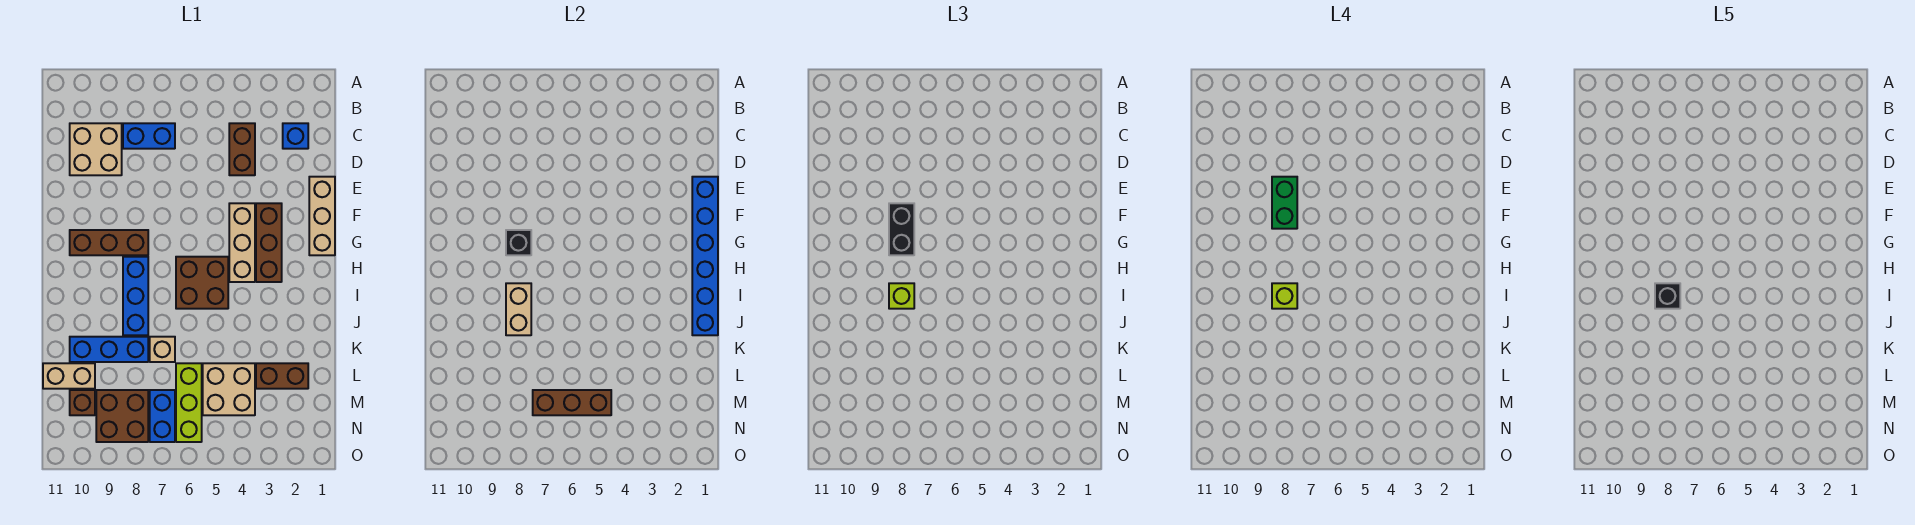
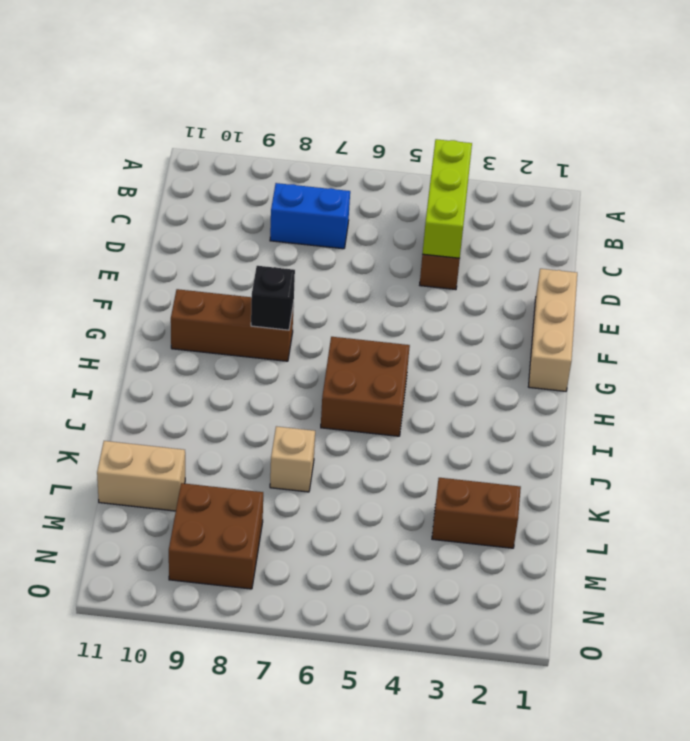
lime 1x3 brick [423,139,472,258] -> lime 1x3 brick moved to [176,363,202,442]
none -> blue 1x1 brick [283,123,308,149]
none -> tan 2x2 brick [70,123,122,175]
none -> brown 1x3 brick [256,203,282,282]

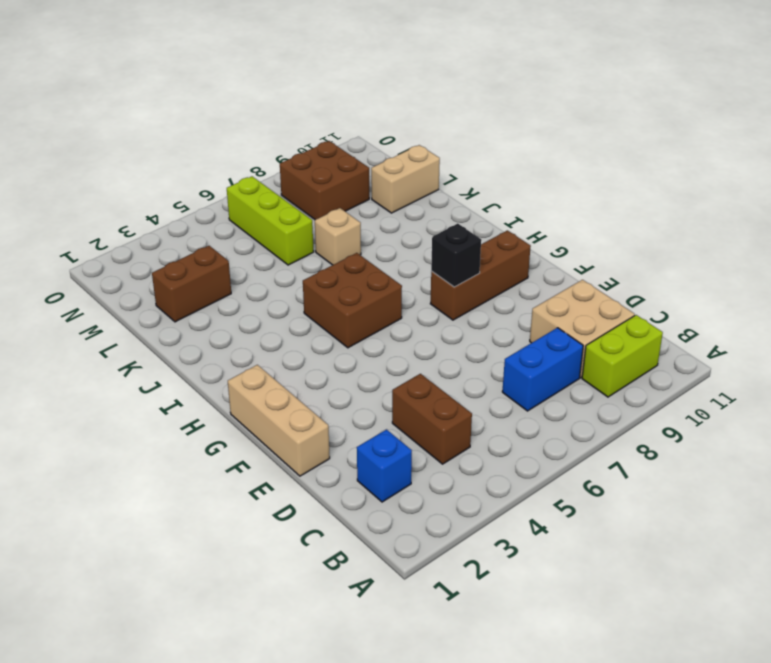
lime 1x2 brick [582,315,663,397] -> none
none -> brown 1x3 brick [256,203,282,282]
none -> tan 1x3 brick [229,203,255,282]
none -> blue 1x3 brick [123,257,148,335]

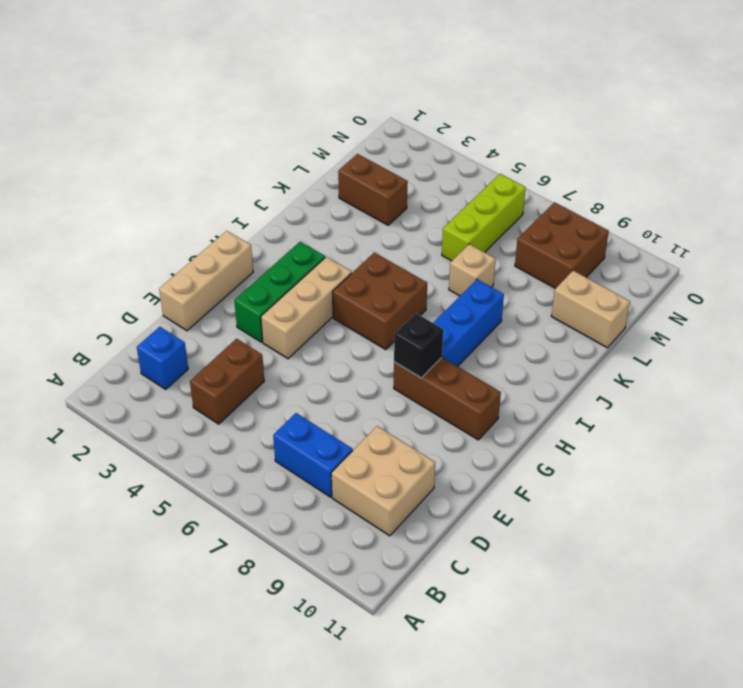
green 1x3 brick [234,242,325,342] -> brown 1x3 brick [256,203,282,282]
none -> blue 1x3 brick [70,337,148,362]
none -> tan 2x2 brick [203,363,255,415]
none -> blue 1x2 brick [150,390,175,442]

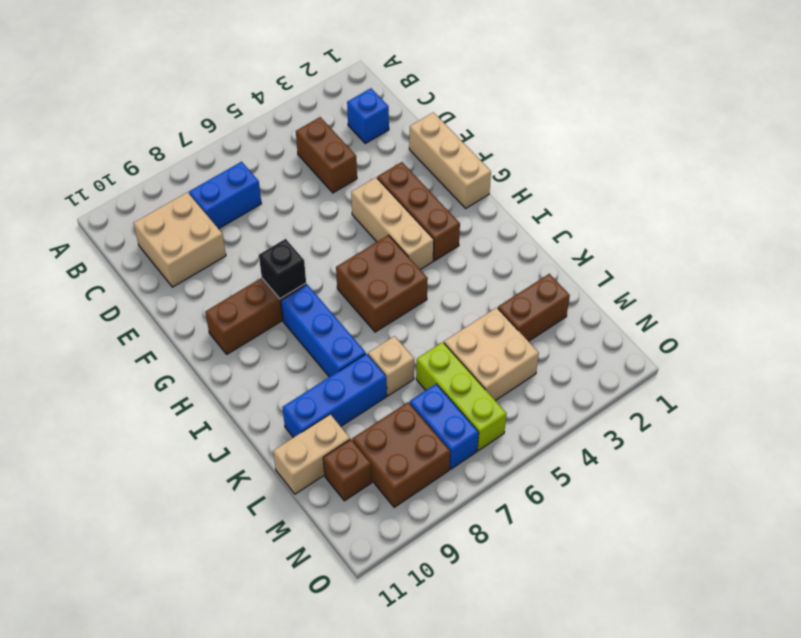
none -> blue 1x6 brick [692,177,718,335]
none -> tan 1x2 brick [506,283,531,335]
none -> brown 1x3 brick [533,390,611,415]

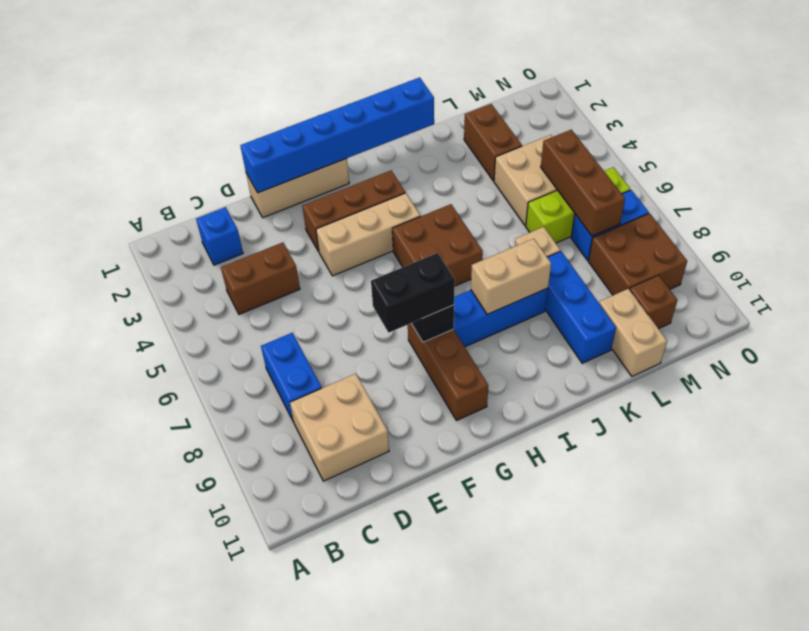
none -> lime 1x1 brick [889,283,914,309]
none -> green 1x2 brick [1272,177,1297,229]
none -> lime 1x1 brick [1272,283,1297,309]

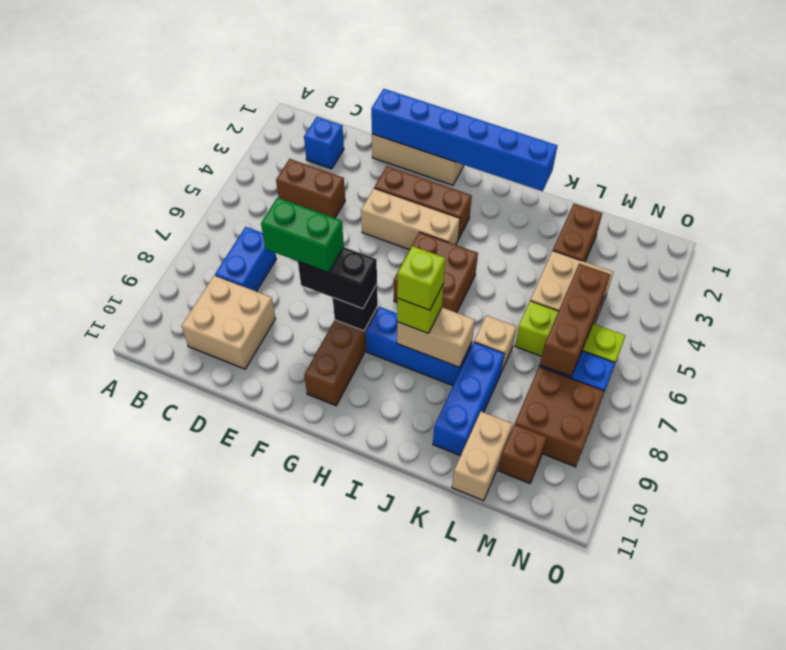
none -> black 1x1 brick [1655,283,1680,309]

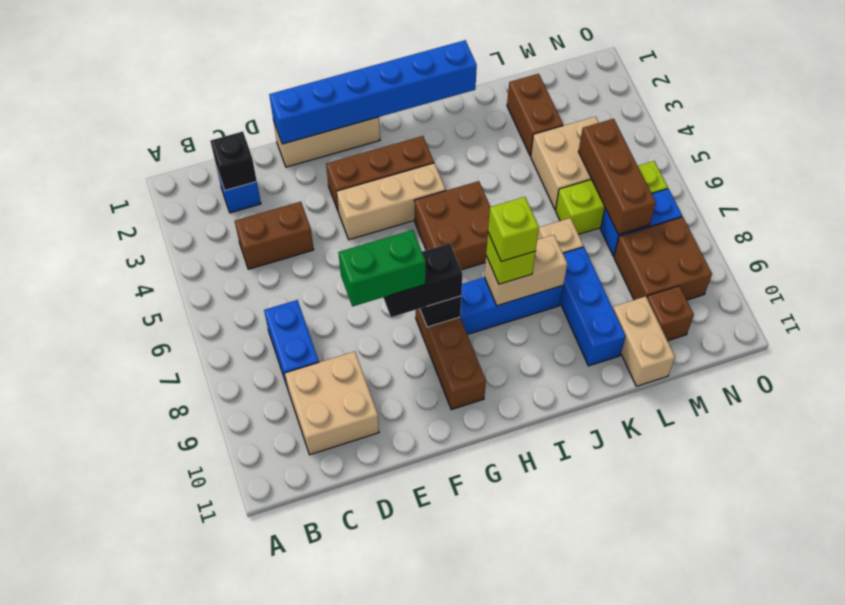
black 1x1 brick [210,131,257,191] -> black 1x1 brick moved to [1655,283,1680,309]

